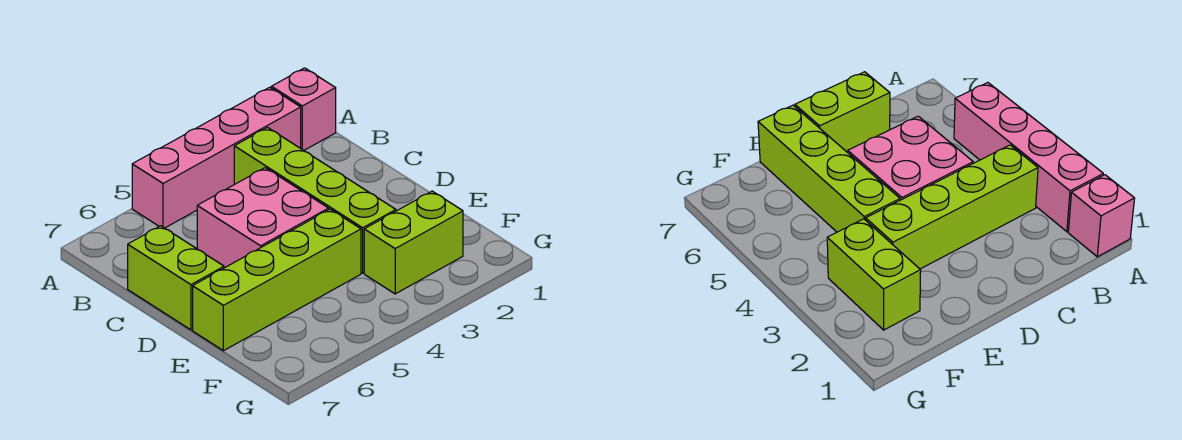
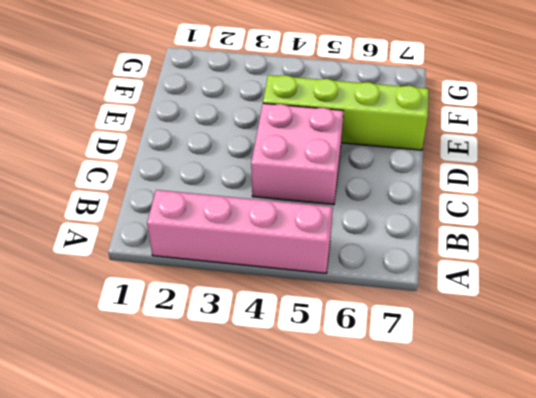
none -> pink 1x1 brick [271,68,336,150]
none -> lime 1x4 brick [234,128,396,273]

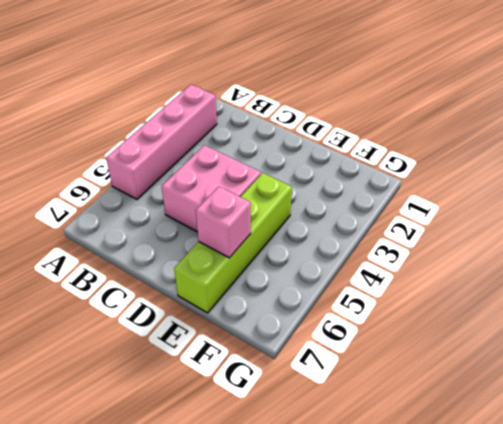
pink 1x1 brick [196,187,251,258] -> pink 1x1 brick moved to [271,68,336,150]
none -> lime 1x4 brick [234,128,396,273]
none -> lime 1x2 brick [128,226,224,330]

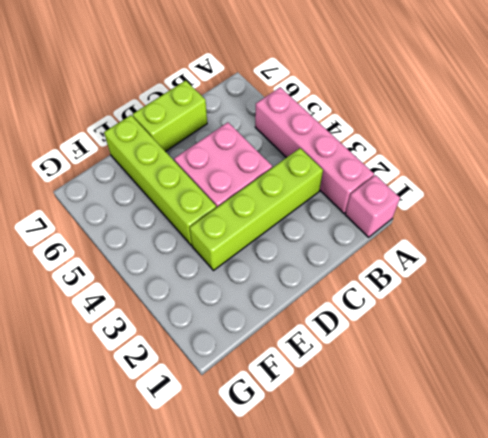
none -> lime 1x2 brick [364,191,463,294]

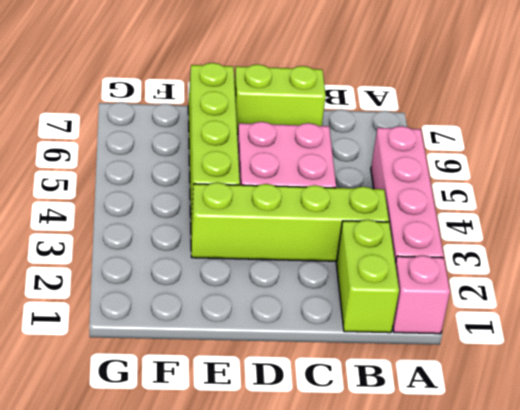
lime 1x2 brick [336,220,399,333] -> lime 1x2 brick moved to [364,191,463,294]

